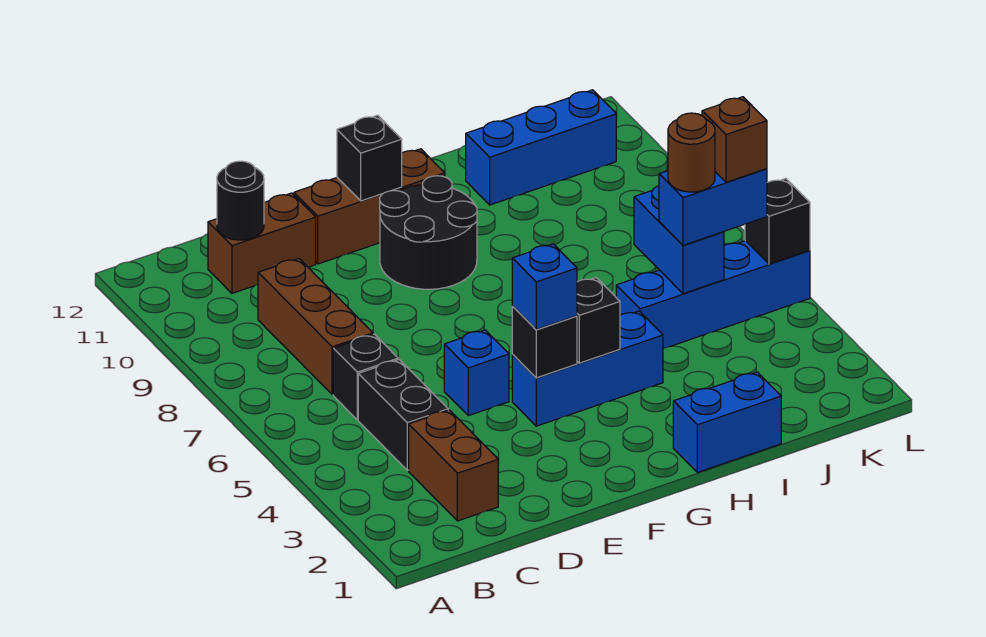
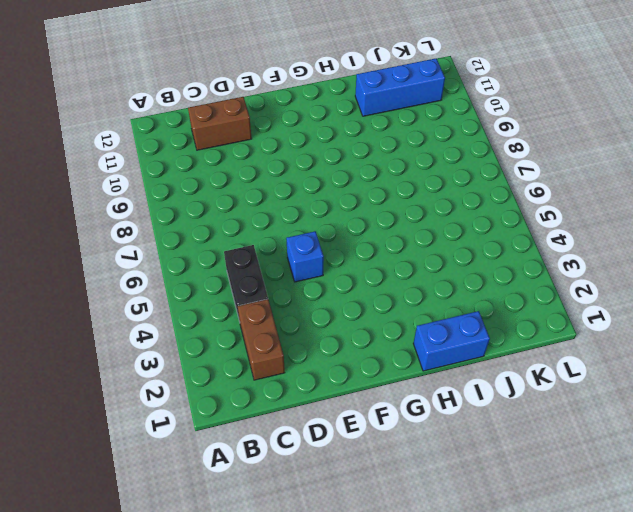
none -> black 1x1 brick [333,334,398,420]
none -> brown 1x3 brick [258,258,373,395]
none -> brown 1x3 brick [294,149,445,264]

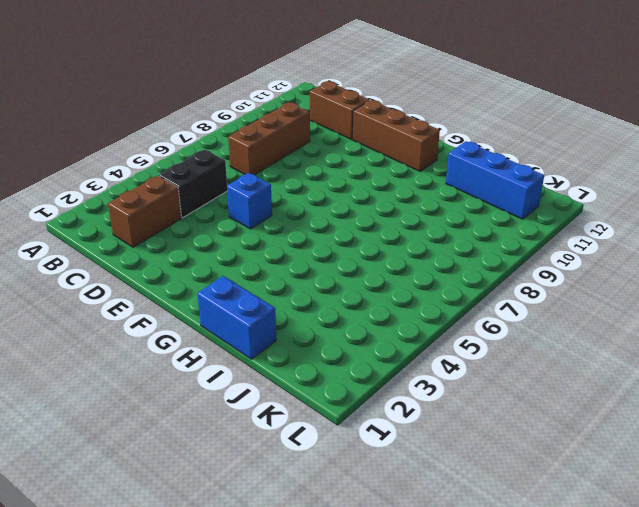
none -> black 1x1 brick [333,334,398,420]
none -> blue 1x3 brick [512,311,663,426]
none -> black 2x2 round brick [380,176,477,289]

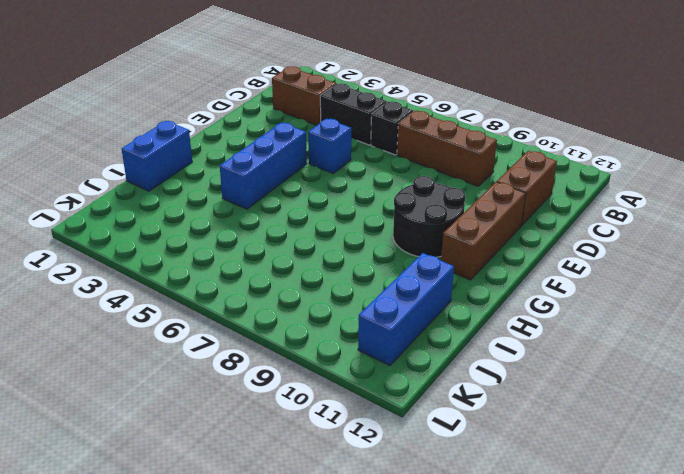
none -> blue 1x4 brick [616,241,810,349]
none -> black 1x1 round brick [217,161,264,240]
none -> black 1x1 brick [512,306,577,378]

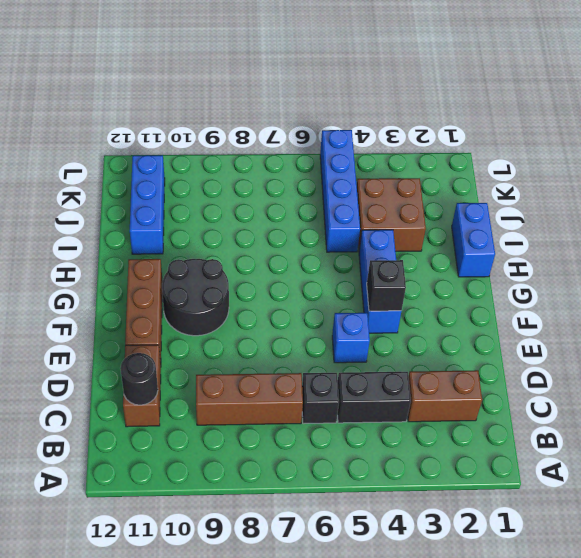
brown 2x2 brick [357,178,426,251] -> none
none -> black 1x1 brick [337,115,402,201]
none -> black 1x1 brick [577,278,620,363]
none -> blue 1x2 brick [634,186,724,294]

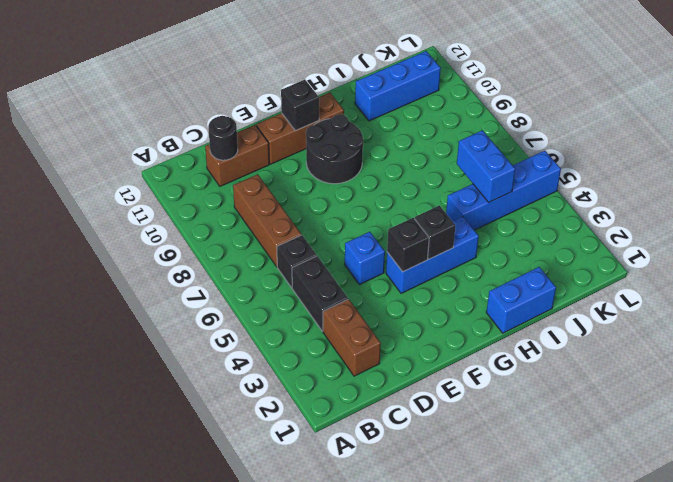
none -> black 1x1 brick [745,179,810,264]
none -> blue 1x1 brick [512,244,577,330]
none -> blue 1x2 brick [659,169,767,245]

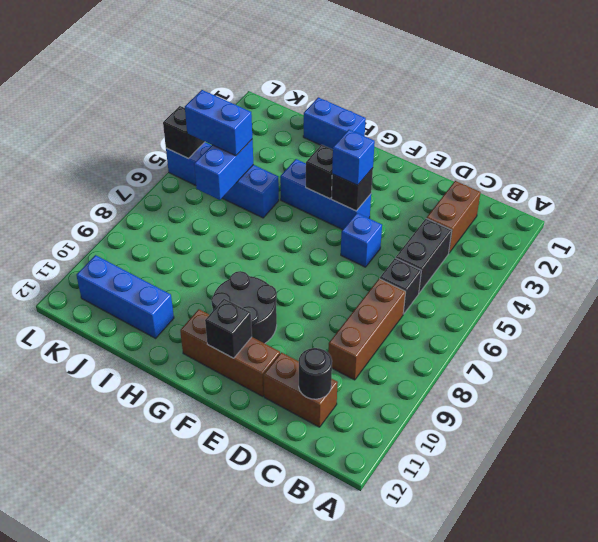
none -> brown 1x1 round brick [668,113,715,192]
none -> brown 1x1 brick [702,97,767,182]

